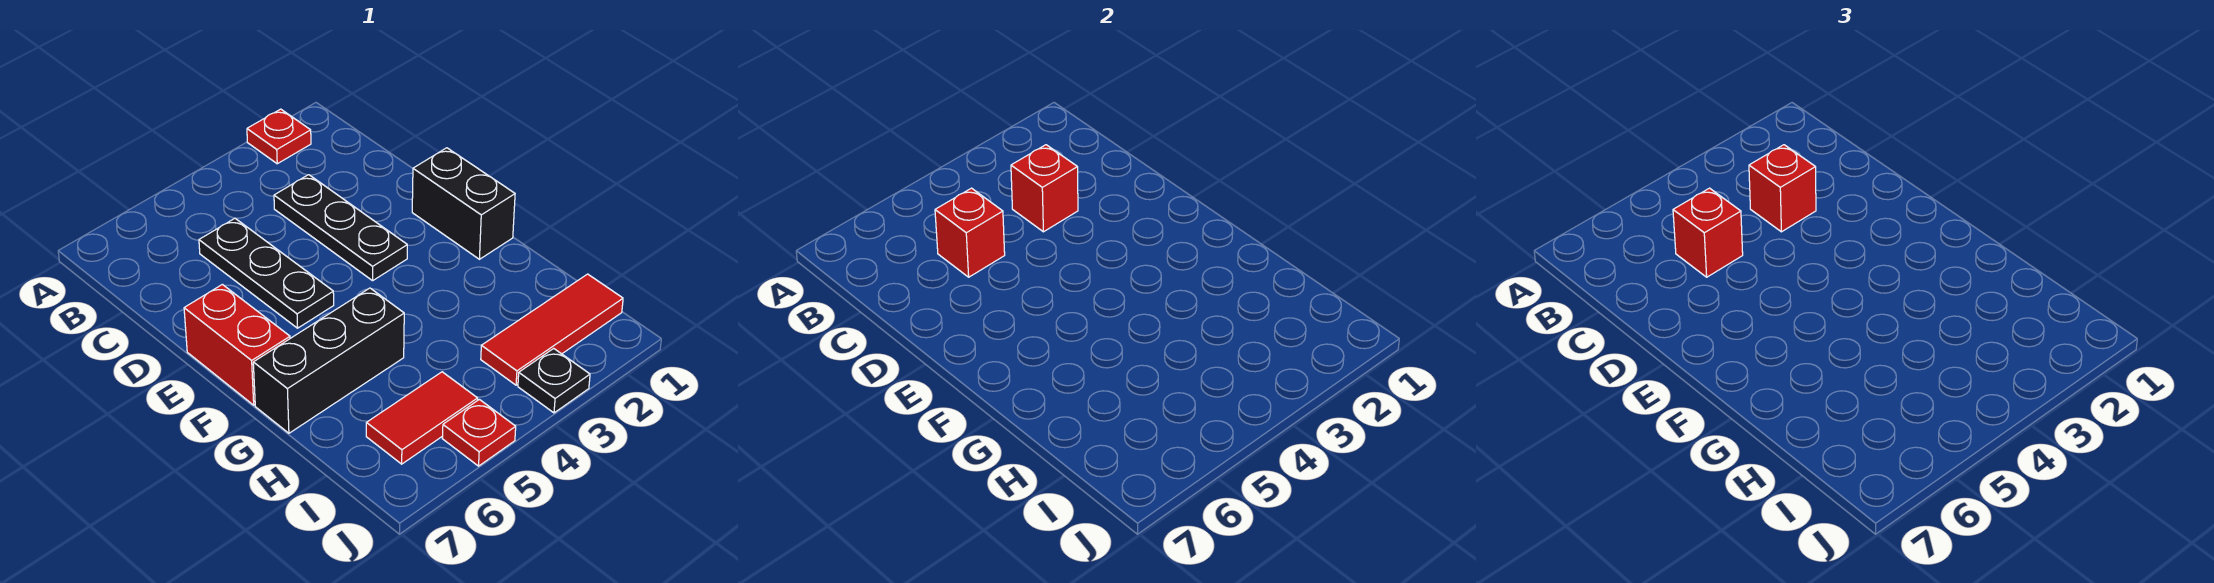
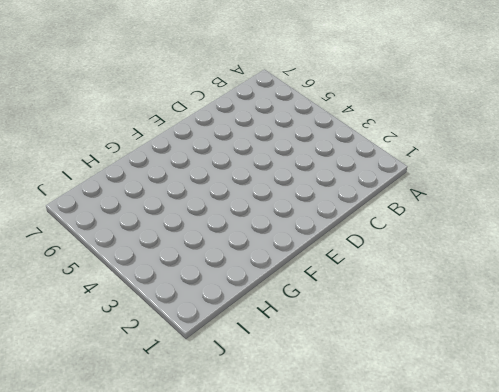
none -> red 1x1 plate [247,109,311,164]
none -> black 1x3 plate [274,175,407,281]
none -> black 1x3 plate [199,219,334,328]

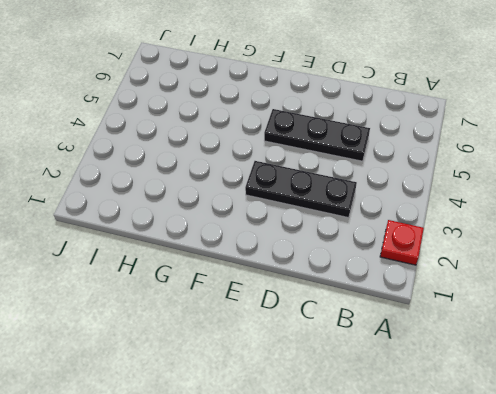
none -> black 1x2 brick [412,148,515,259]
none -> red 1x2 brick [184,284,290,405]
none -> black 1x3 brick [253,288,404,433]

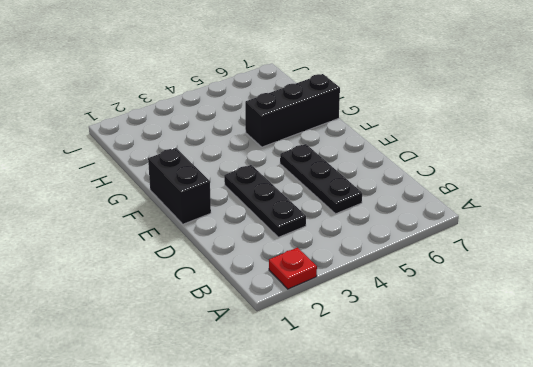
none -> red 1x2 brick [184,284,290,405]
none -> red 1x3 tile [481,274,623,385]
none -> red 1x2 tile [366,372,478,464]

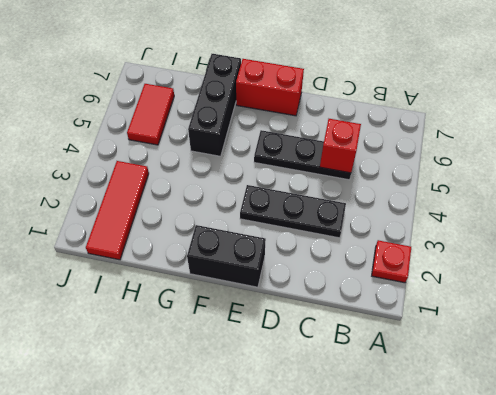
none -> black 1x1 plate [518,348,590,413]
none -> red 1x1 plate [442,400,516,466]
none -> red 1x1 brick [1011,145,1078,232]

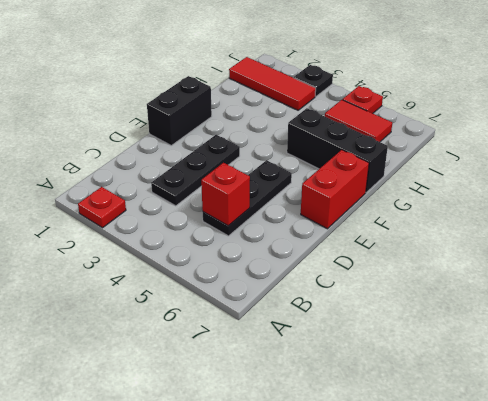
none -> red 1x1 brick [1011,145,1078,232]
none -> red 1x1 brick [1749,145,1816,232]
none -> red 1x1 brick [1673,188,1743,277]

